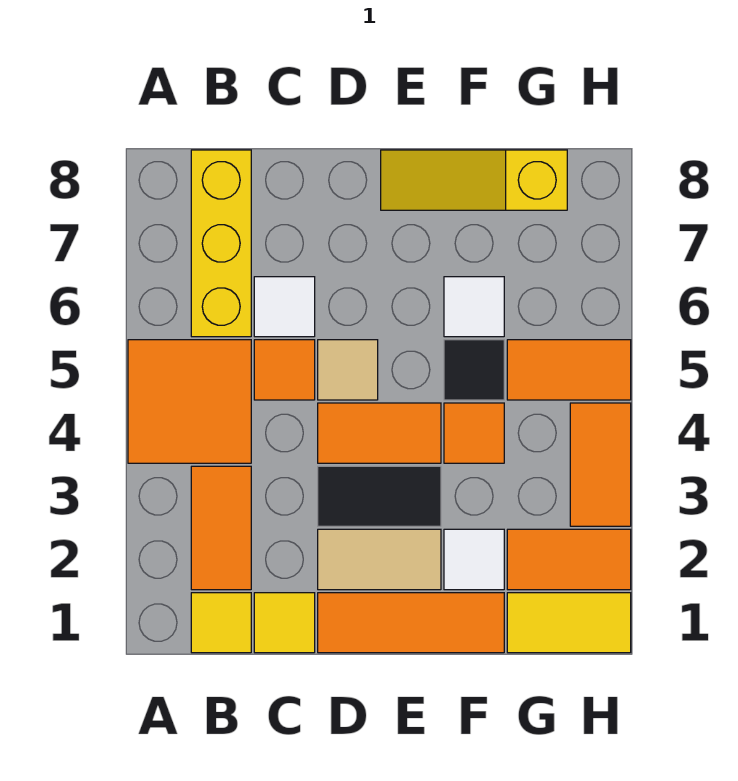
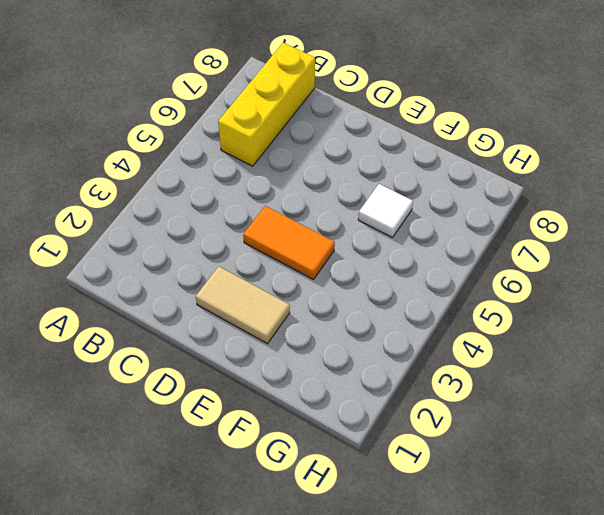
none -> orange 2x2 tile [128,340,251,463]
none -> yellow 1x1 tile [191,593,251,653]
none -> orange 1x2 tile [191,466,251,590]

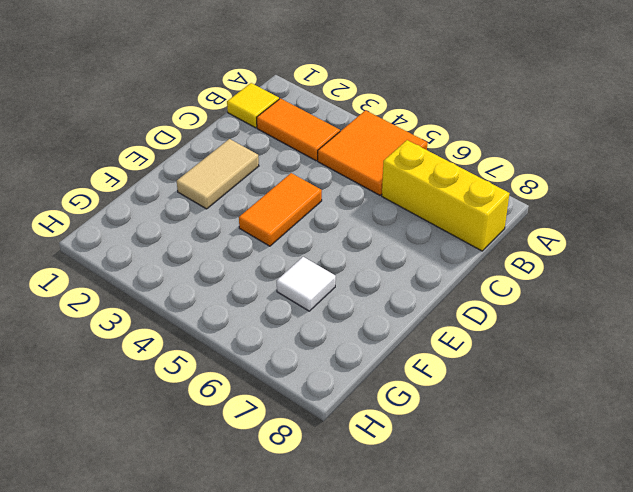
none -> yellow 1x1 tile [254,593,315,653]
none -> orange 1x1 tile [254,340,315,400]
none -> white 1x1 tile [254,277,315,337]

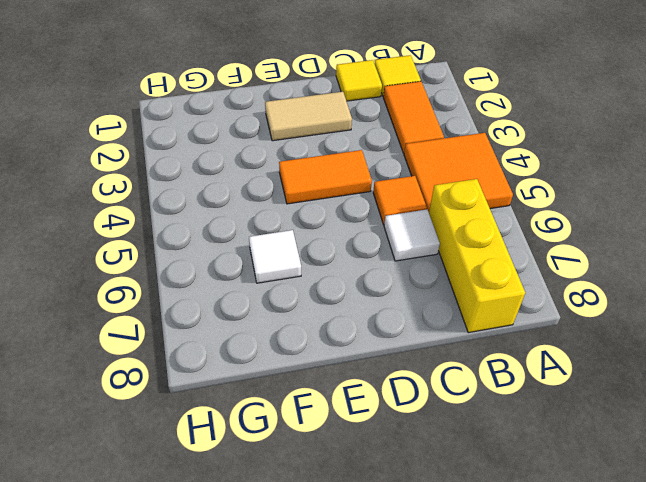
none -> orange 1x3 tile [318,593,504,653]
none -> black 1x2 tile [318,466,441,526]
none -> tan 1x1 tile [318,340,378,400]

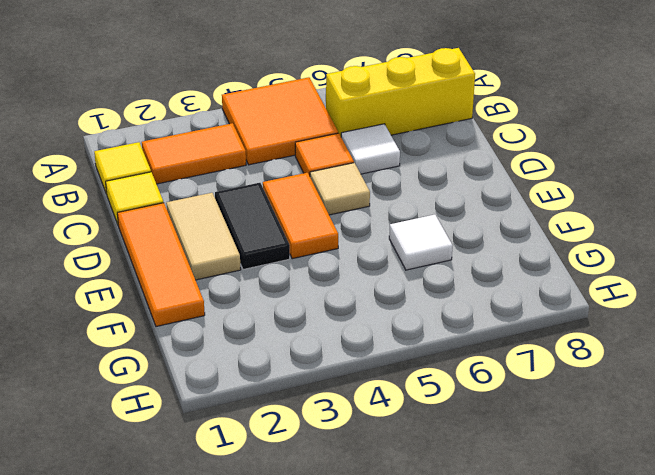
none -> yellow 1x3 slope [381,150,567,210]
none -> white 1x1 tile [444,529,504,590]
none -> orange 1x1 tile [444,403,504,463]

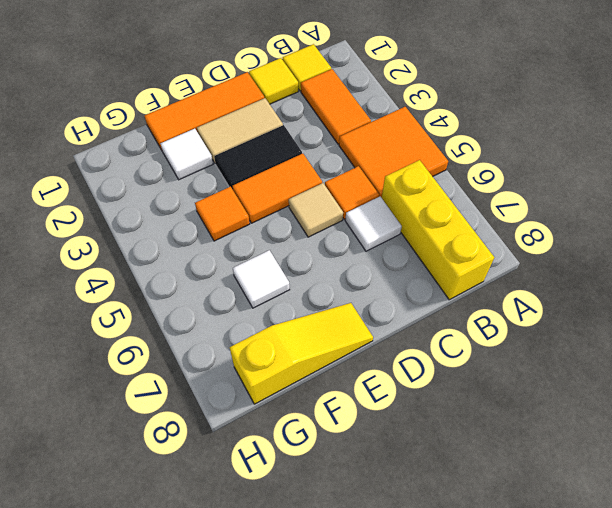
none -> black 1x1 tile [444,340,504,400]
none -> yellow 1x2 tile [507,593,631,653]
none -> orange 1x2 tile [507,529,631,590]

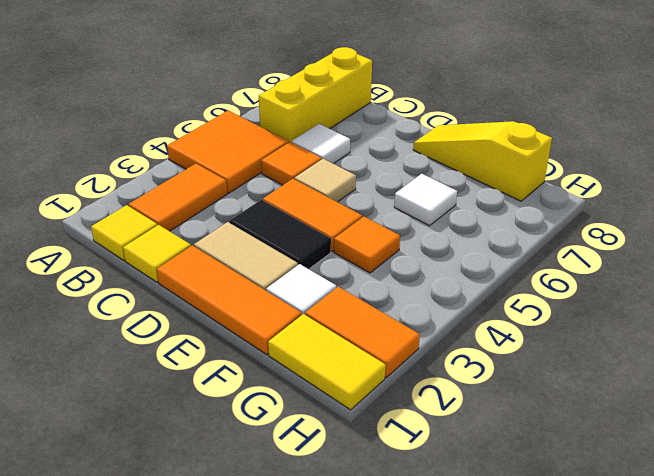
none -> black 1x1 tile [444,340,504,400]
none -> orange 1x2 tile [507,340,631,400]
none -> orange 1x2 tile [570,403,631,526]

